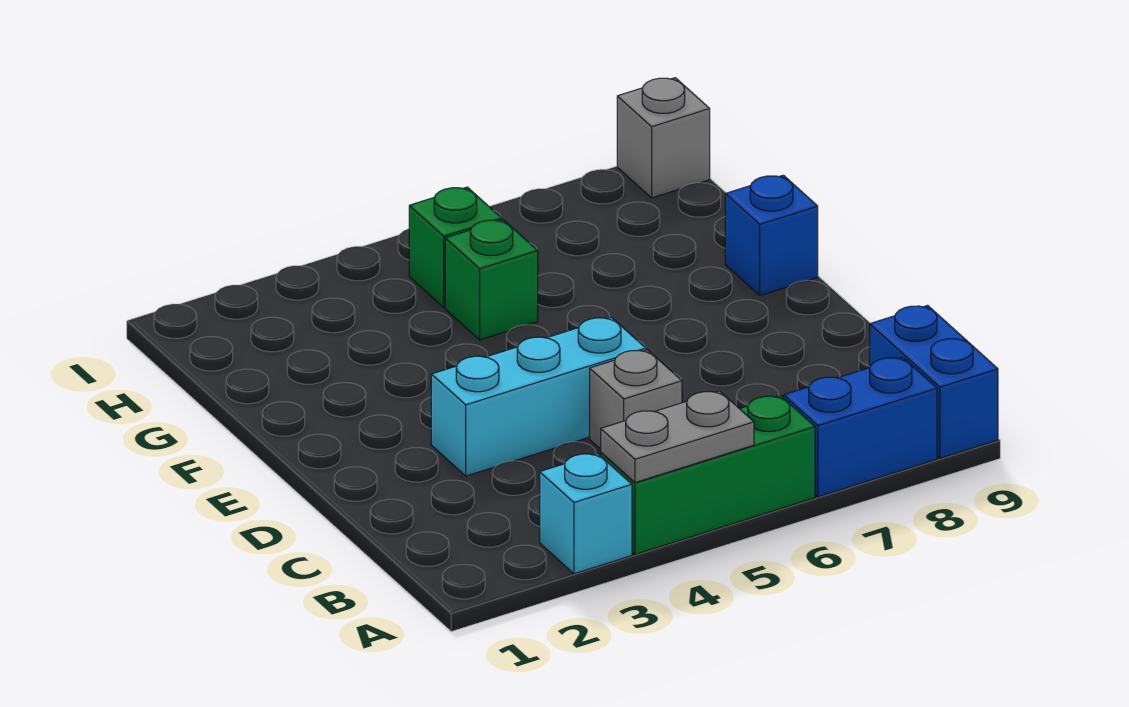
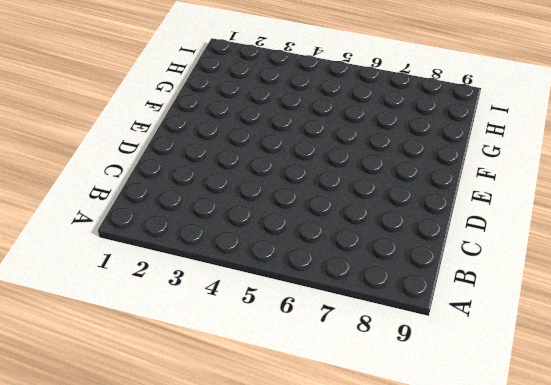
none -> cyan 1x1 brick [540,454,632,574]
none -> green 1x3 brick [601,396,815,554]

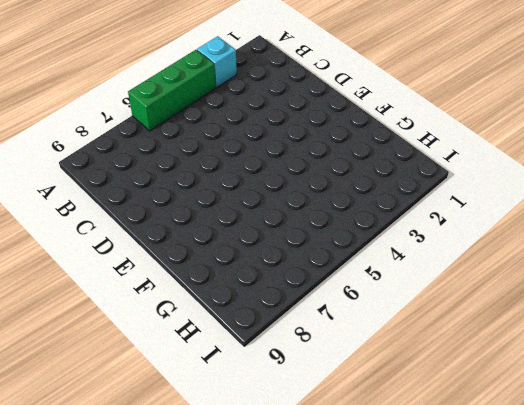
none -> blue 1x2 brick [784,357,937,497]
none -> blue 1x2 brick [870,306,998,458]

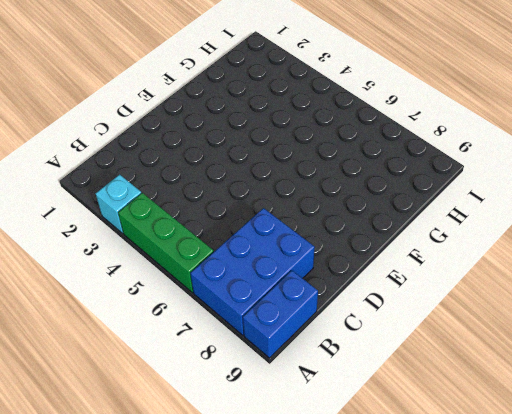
blue 2x3 brick [190,208,315,335] -> blue 1x2 brick [784,357,937,497]
none -> grey 1x1 brick [590,350,682,449]
none -> cyan 1x3 brick [431,317,646,476]

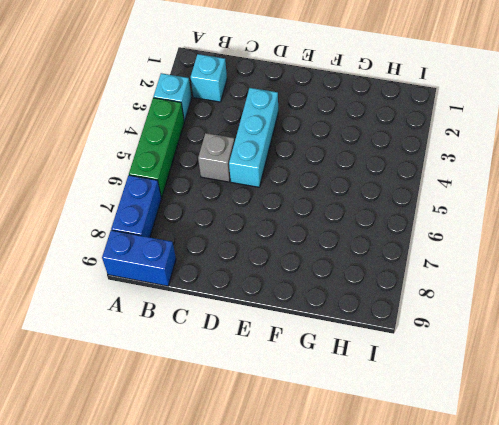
cyan 1x1 brick [191,54,227,102] -> none
none -> blue 1x1 brick [725,175,818,295]
none -> green 1x1 brick [445,220,538,340]

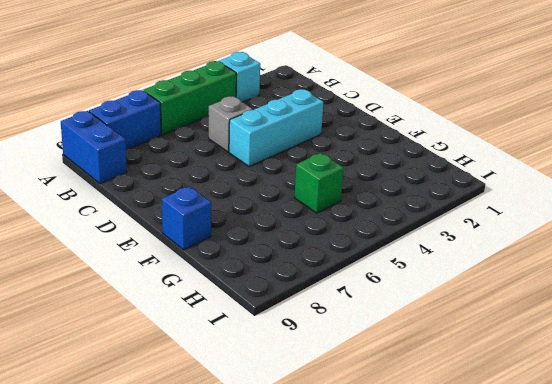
none -> green 1x1 brick [409,187,502,307]
none -> grey 1x1 brick [617,78,710,198]

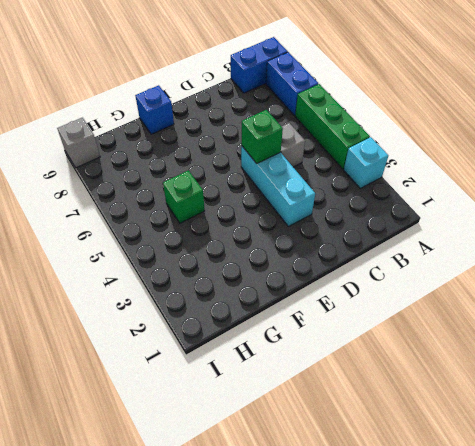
green 1x1 brick [242,110,283,163] -> green 1x1 brick moved to [409,187,502,307]
none -> grey 1x2 plate [601,391,754,483]

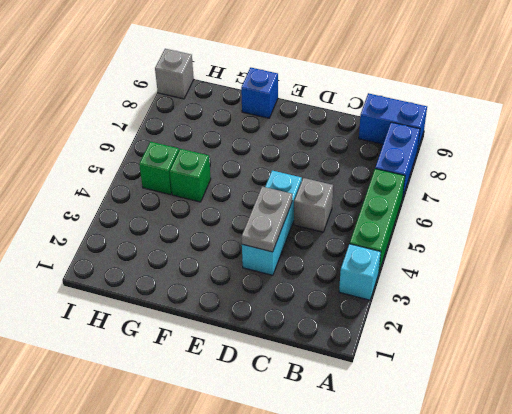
grey 1x2 plate [241,186,292,252] -> grey 1x2 plate moved to [601,391,754,483]

